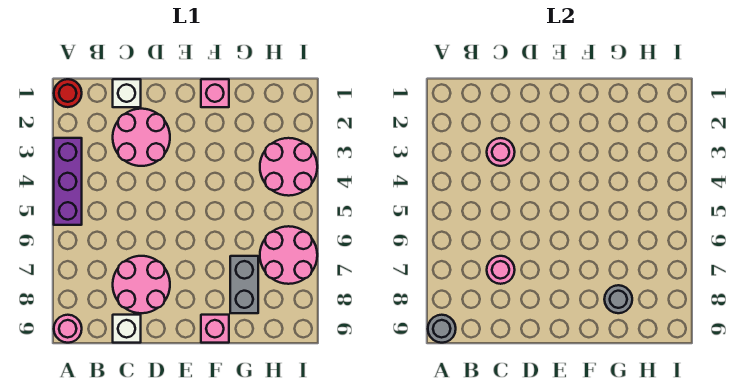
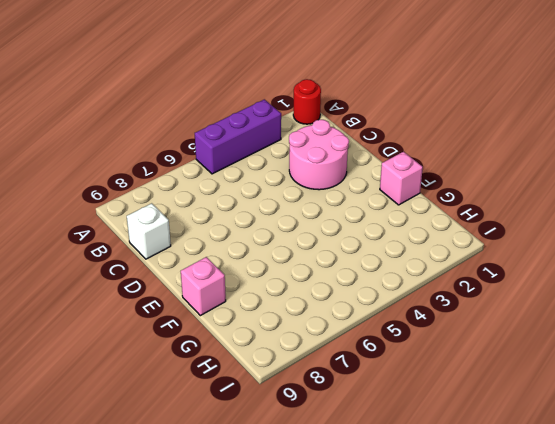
none -> pink 1x1 round brick [54,315,82,343]
none -> white 1x1 brick [113,79,141,107]
none -> pink 2x2 round brick [113,256,170,313]

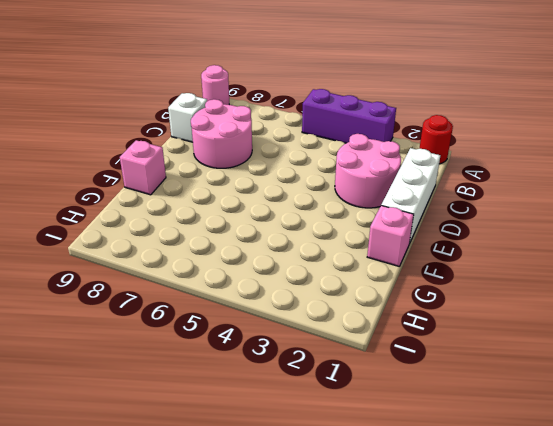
white 1x3 brick [381,148,440,244] -> white 1x1 brick [113,79,141,107]
none -> grey 1x2 brick [230,256,258,313]
none -> pink 2x2 round brick [260,138,317,196]
none -> pink 2x2 round brick [260,226,317,284]

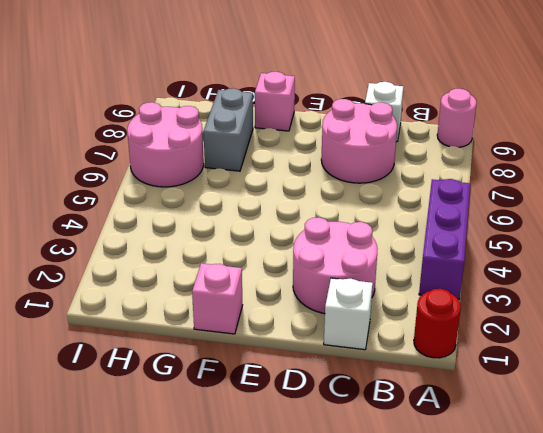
none -> pink 2x2 round brick [260,138,317,196]
none -> grey 1x1 round brick [428,315,456,343]
none -> pink 1x1 round brick [487,138,515,166]

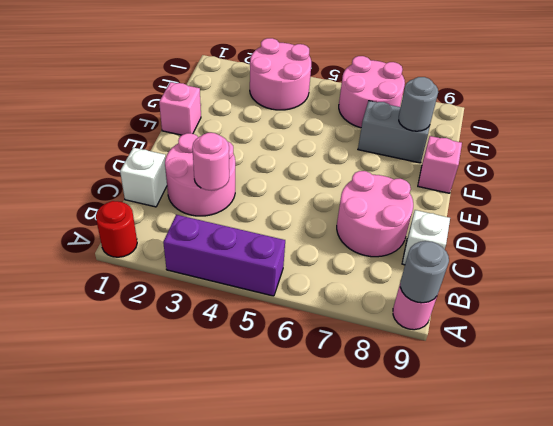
none -> pink 1x1 round brick [487,256,515,284]

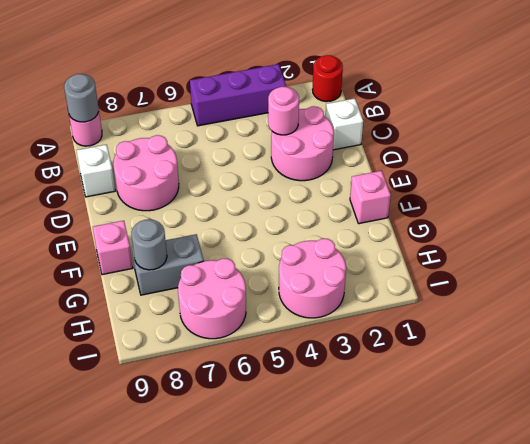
none -> pink 1x1 round brick [487,256,515,284]

